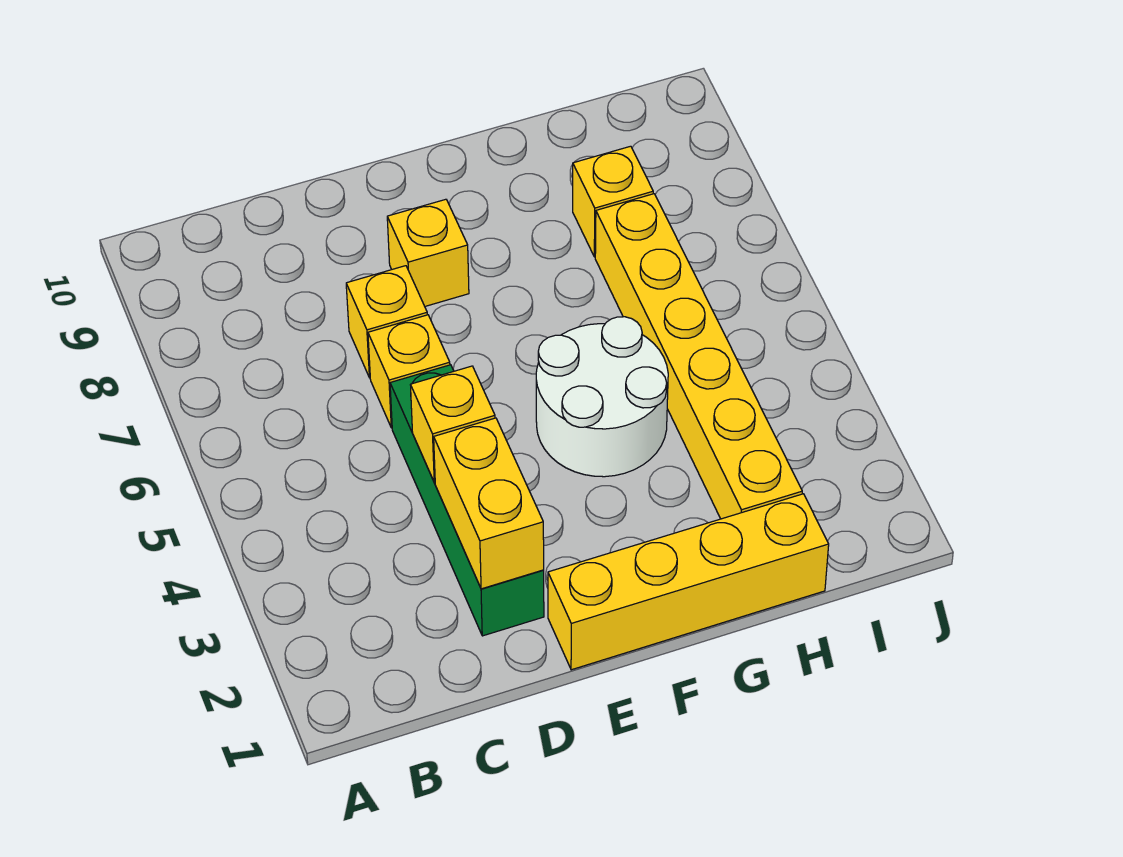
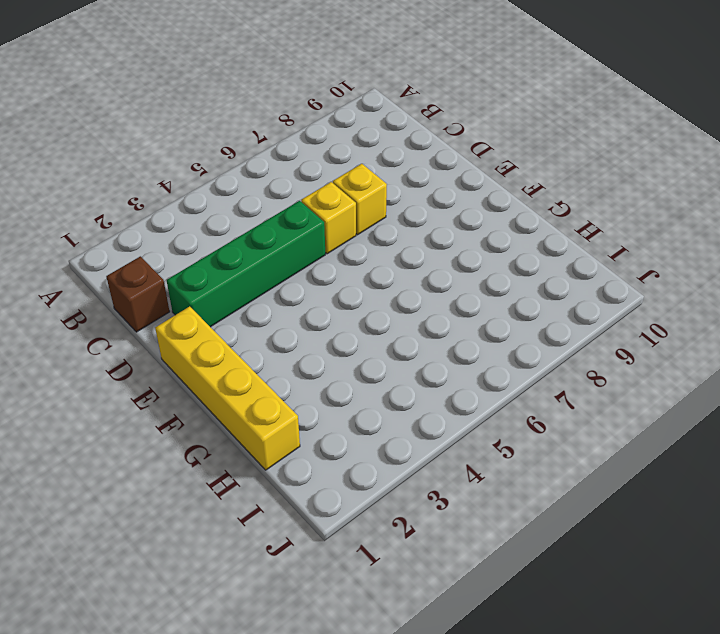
brown 1x1 brick [106,256,170,332] -> none
none -> yellow 1x1 brick [387,199,469,306]
none -> white 2x2 round brick [536,317,668,477]

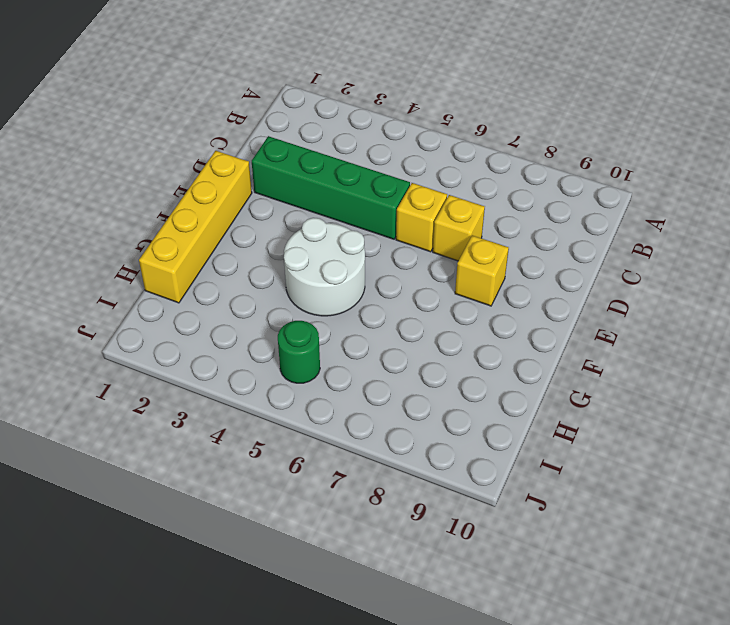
green 1x1 round brick [278,321,320,383] -> none
none -> yellow 1x6 brick [595,194,802,519]
none -> yellow 1x1 brick [573,146,653,257]

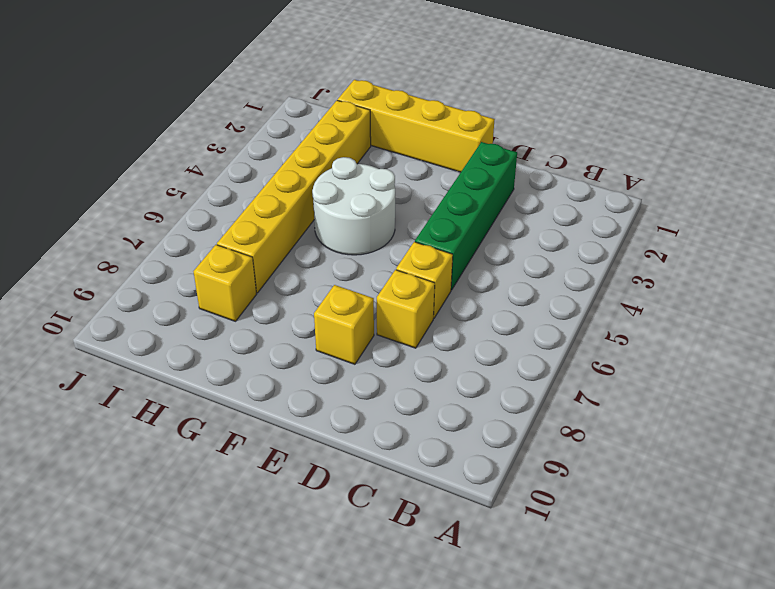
none -> yellow 1x2 brick [434,418,544,589]
none -> yellow 1x1 brick [411,366,495,482]

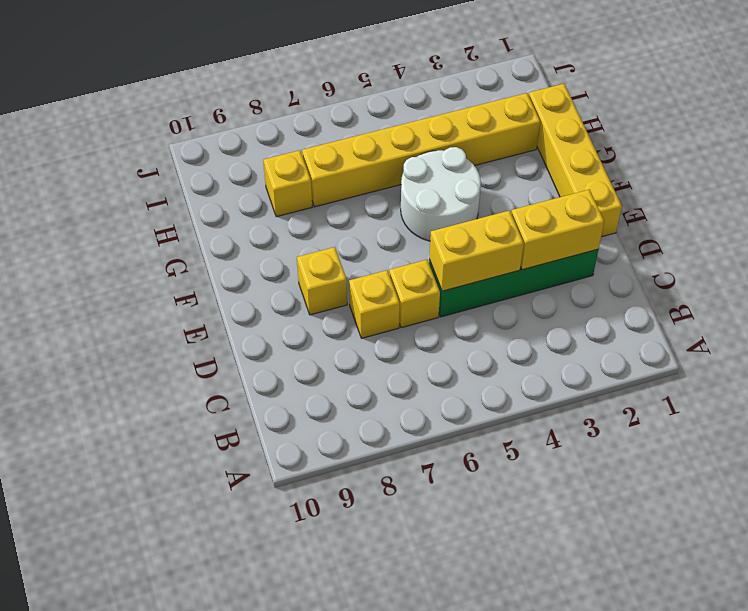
yellow 1x2 brick [429,210,524,291] -> yellow 1x1 brick [411,366,495,482]

